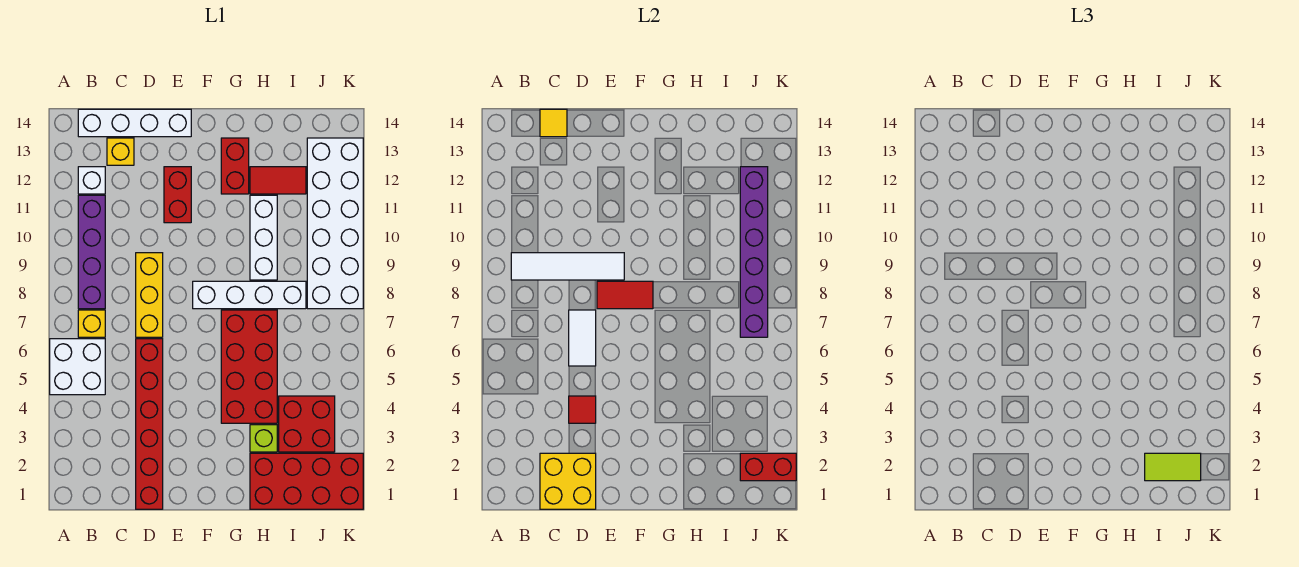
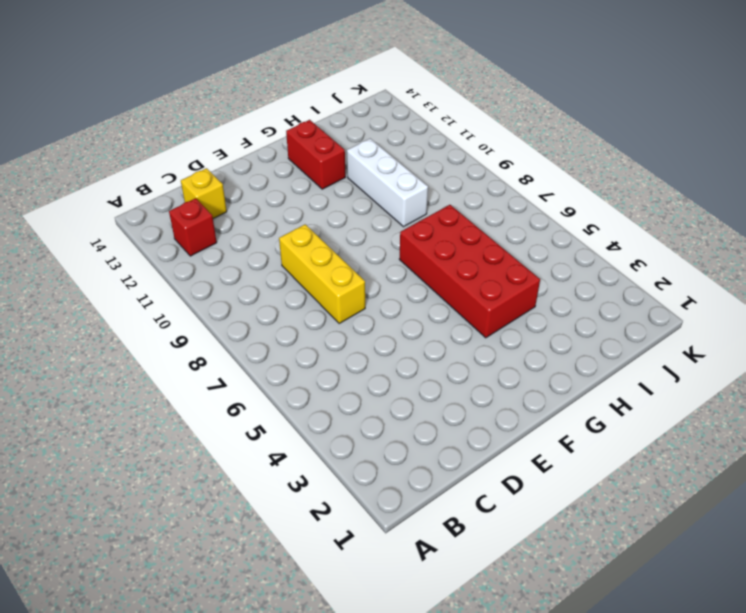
red 1x1 brick [169,198,217,256] -> white 1x1 brick [78,167,105,194]
none -> white 2x2 brick [50,339,105,395]
none -> yellow 1x1 brick [78,310,105,337]
none -> purple 1x4 brick [78,195,105,309]

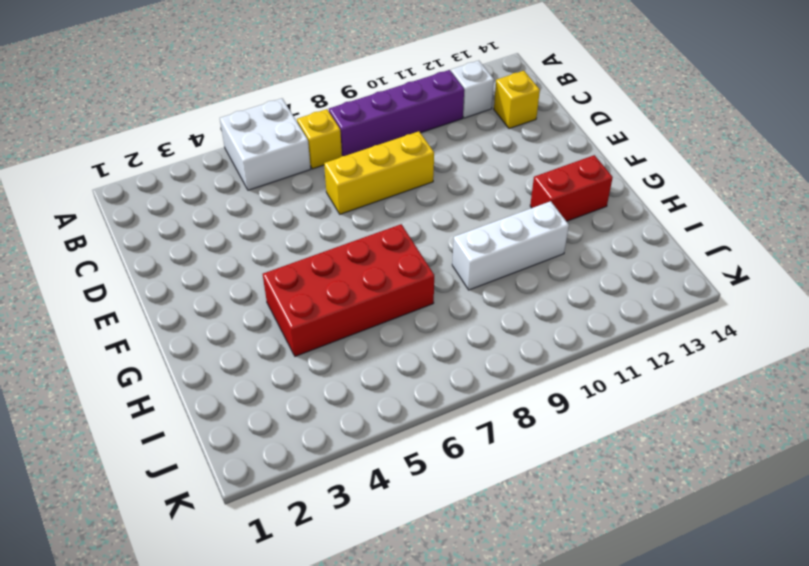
none -> white 1x4 brick [78,109,191,137]
none -> red 1x6 brick [136,339,163,509]
none -> red 1x2 brick [164,167,191,223]

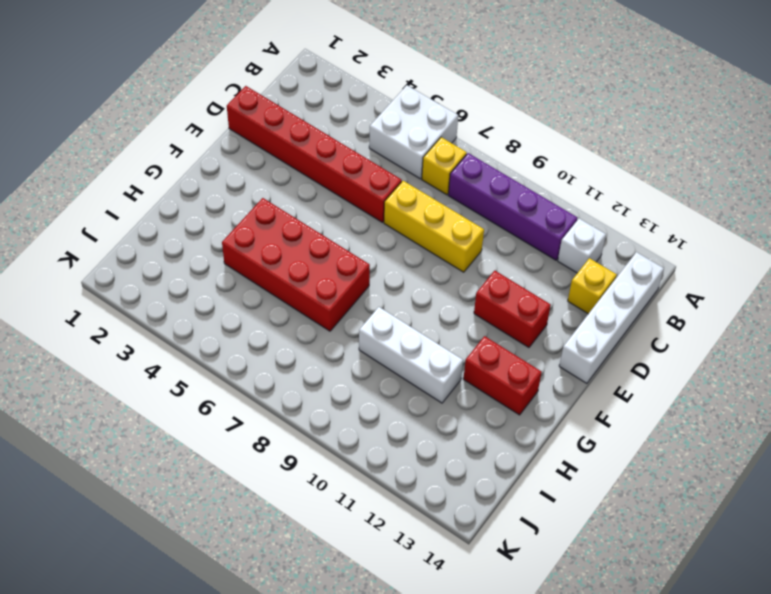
none -> white 1x4 brick [193,281,306,309]
none -> red 2x4 brick [250,453,363,509]
none -> lime 1x1 brick [250,425,277,452]

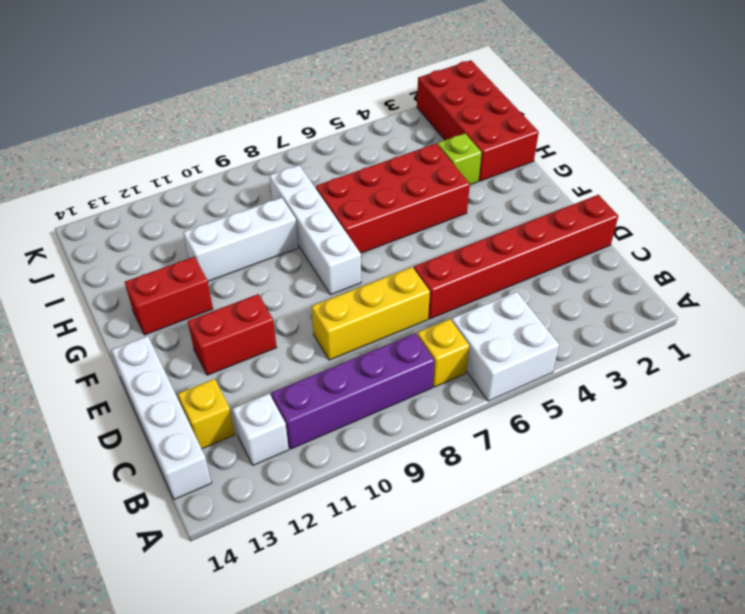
none -> red 1x2 tile [250,167,306,194]
none -> red 2x2 brick [279,396,335,452]
none -> white 2x6 brick [307,138,363,309]

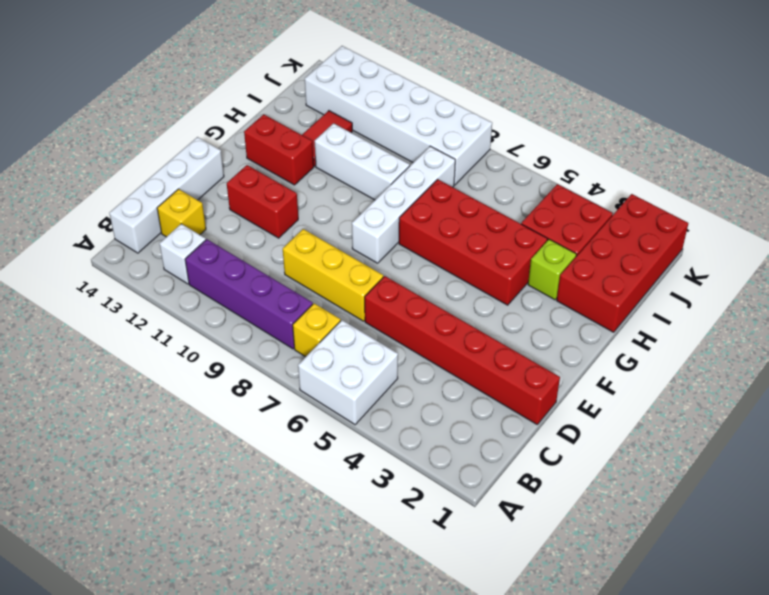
none -> white 1x4 tile [511,253,624,280]
none -> yellow 2x2 brick [540,453,596,509]
none -> yellow 1x1 tile [540,109,567,137]

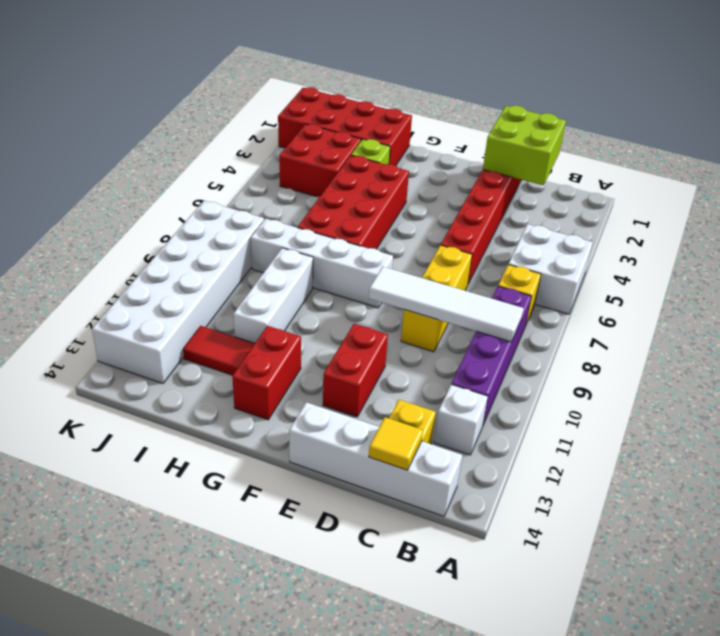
lime 2x2 brick [483,106,566,185] -> yellow 2x2 brick [540,453,596,509]
none -> red 1x1 tile [569,396,596,423]
none -> white 1x2 tile [569,310,596,366]
none -> red 1x2 tile [597,281,653,309]

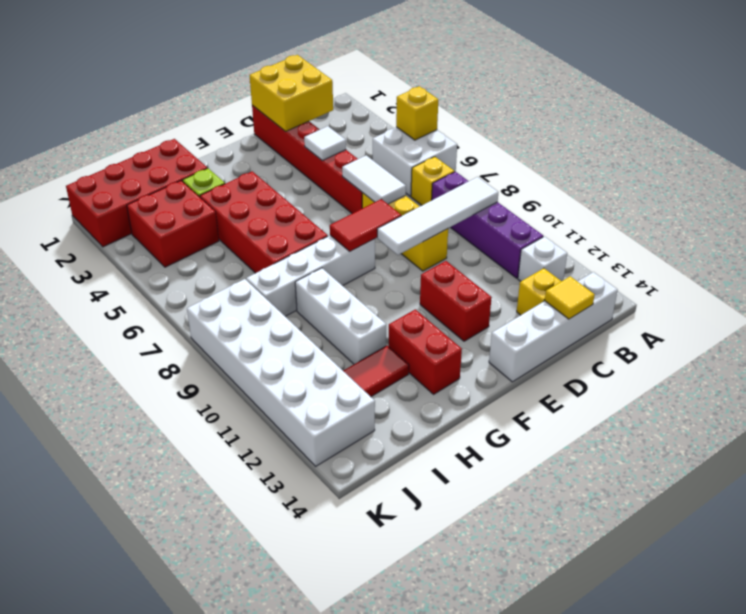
yellow 1x1 brick [396,86,438,140] -> none
white 1x1 tile [304,126,346,161] -> red 1x1 tile [569,396,596,423]
none -> red 1x2 brick [740,453,796,481]
none -> purple 1x6 brick [740,167,768,337]
none -> lime 1x2 tile [1145,453,1201,481]

